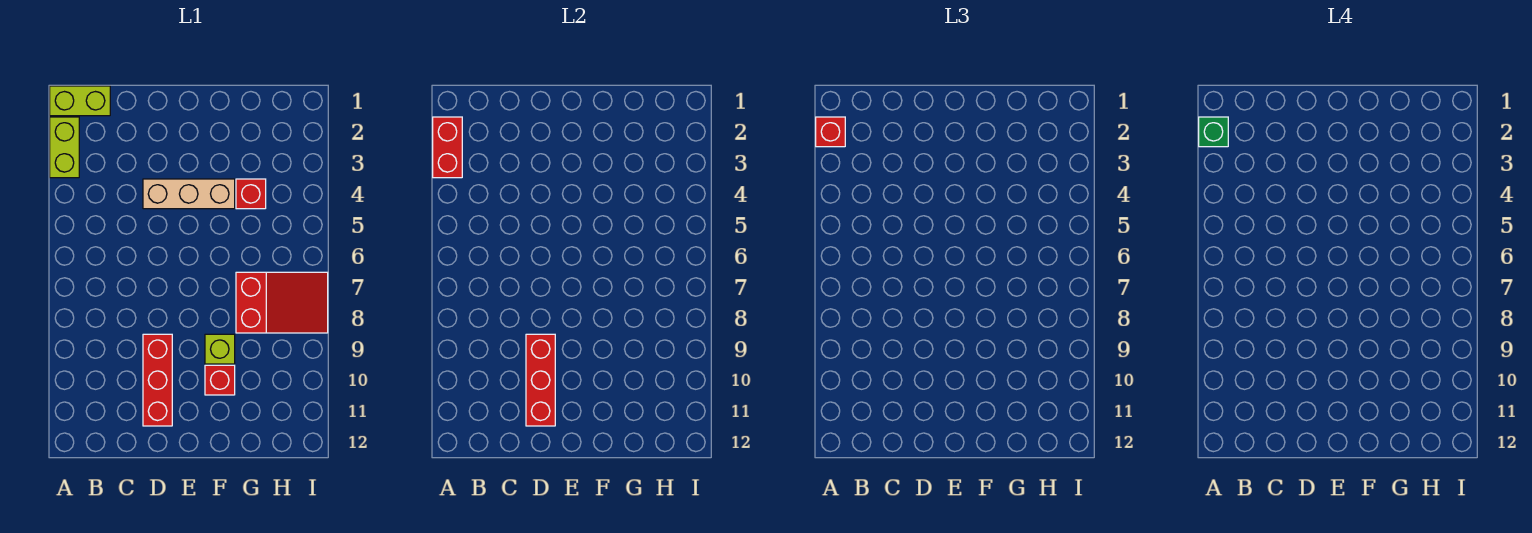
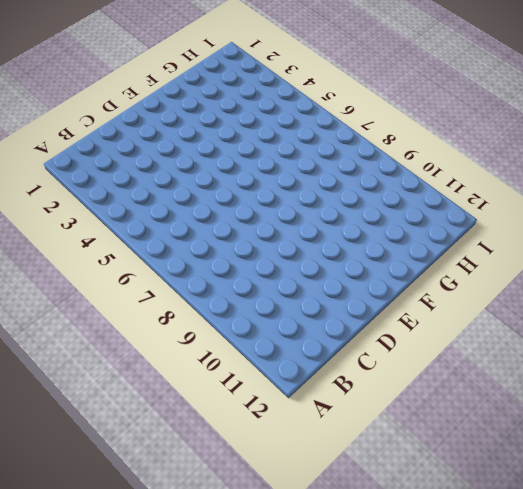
none -> lime 1x2 brick [50,86,110,116]
none -> lime 1x2 brick [50,117,79,178]
none -> tan 1x3 brick [143,179,235,209]

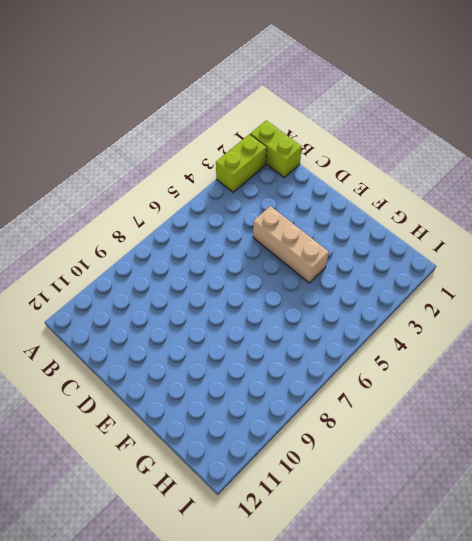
none -> red 1x3 brick [143,334,172,426]
none -> lime 1x1 brick [205,334,235,364]
none -> red 1x1 brick [205,365,235,395]

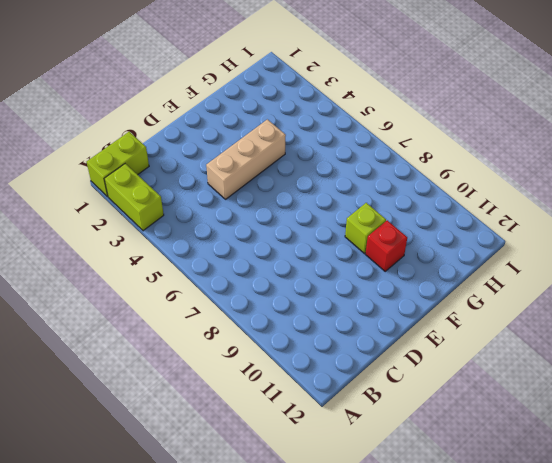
none -> red 1x3 brick [143,334,172,426]
none -> red 1x1 brick [236,179,266,209]
none -> red 2x3 slope [236,272,328,333]

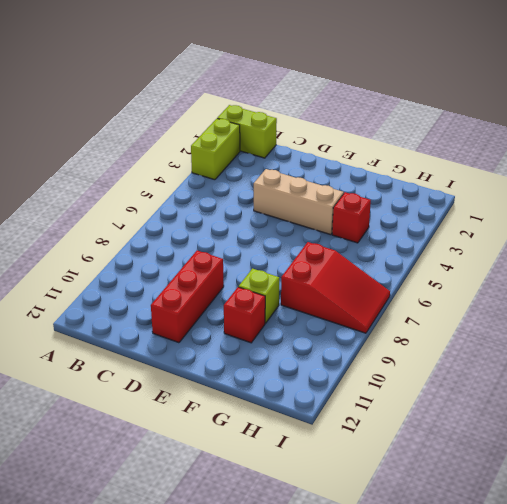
none -> red 1x2 brick [433,117,462,178]
none -> red 1x3 brick [526,334,555,426]
none -> red 1x1 brick [816,117,845,147]

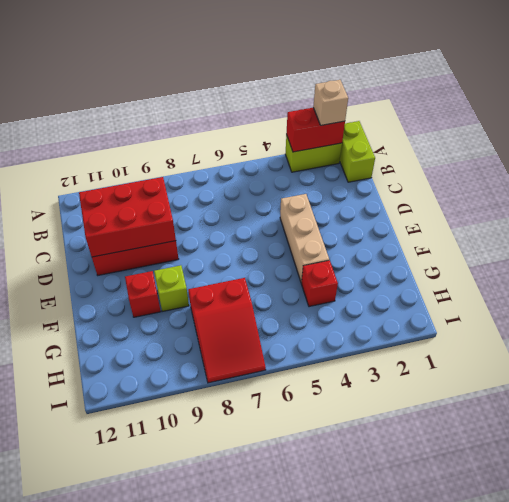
tan 1x1 brick [313,80,348,125] -> red 1x1 brick [816,117,845,147]
red 2x3 brick [79,177,176,257] -> red 1x3 brick [526,334,555,426]
none -> green 1x1 brick [1199,117,1228,147]

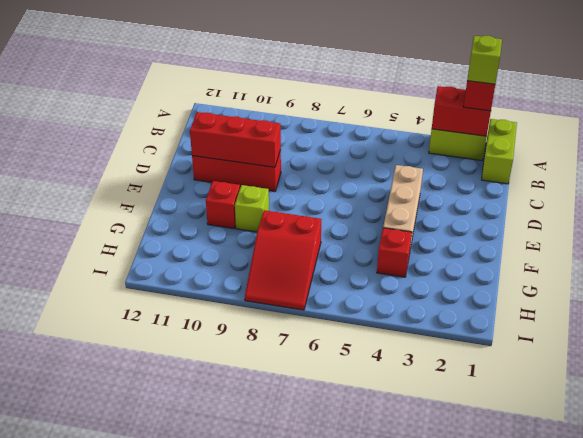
lime 1x1 brick [467,36,502,84] -> green 1x1 brick [1199,117,1228,147]

